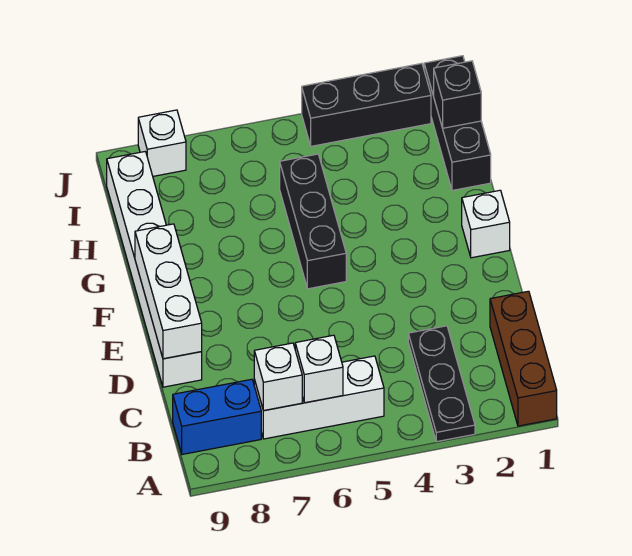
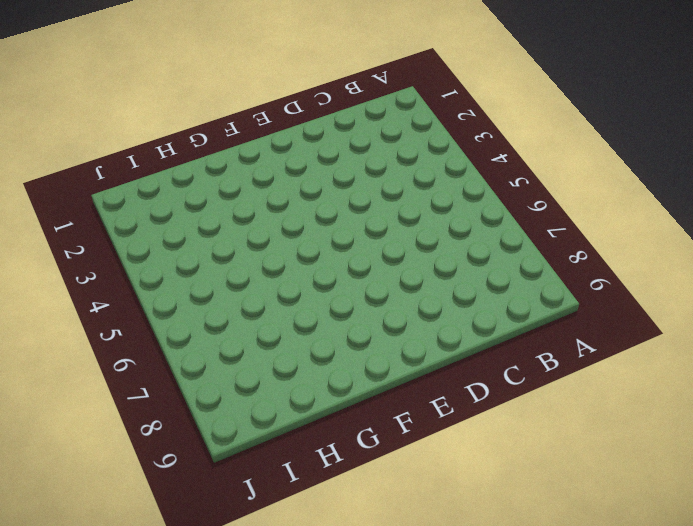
none -> brown 1x3 brick [490,291,557,426]
none -> black 1x3 plate [408,326,475,442]
none -> white 1x3 brick [254,356,384,439]

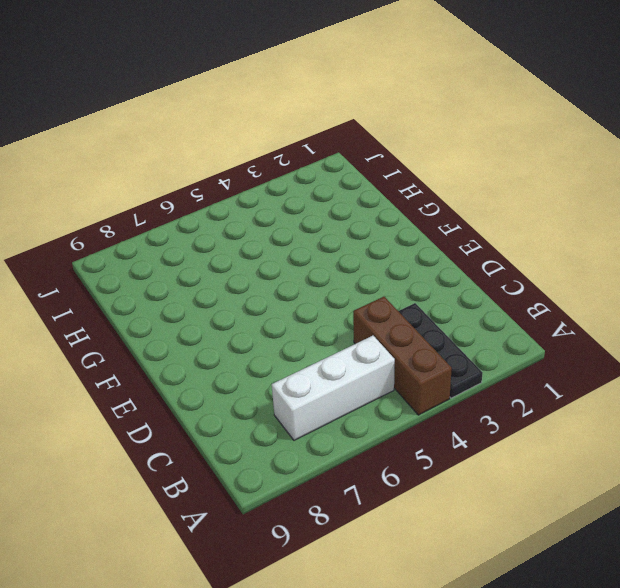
brown 1x3 brick [353,297,452,415] -> brown 1x3 brick moved to [490,291,557,426]
none -> blue 1x2 brick [173,379,261,454]
none -> white 1x6 brick [107,152,202,387]
none -> white 1x1 brick [462,190,510,258]

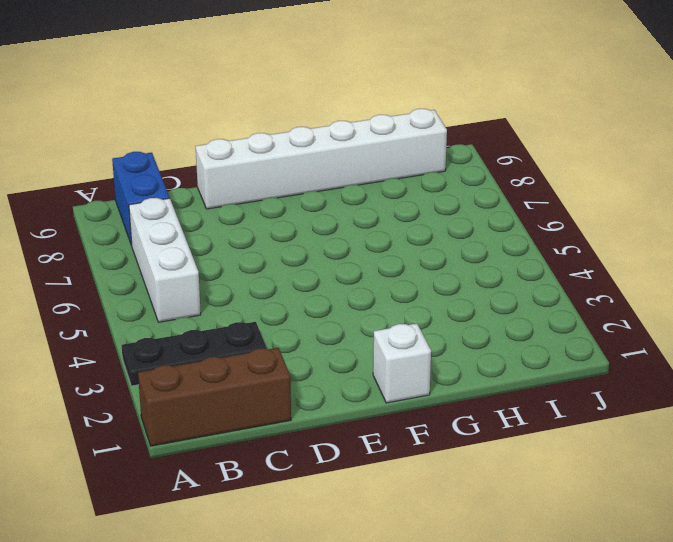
none -> black 1x3 brick [280,154,346,289]
none -> black 1x3 brick [424,56,491,190]
none -> black 1x3 brick [302,63,431,146]

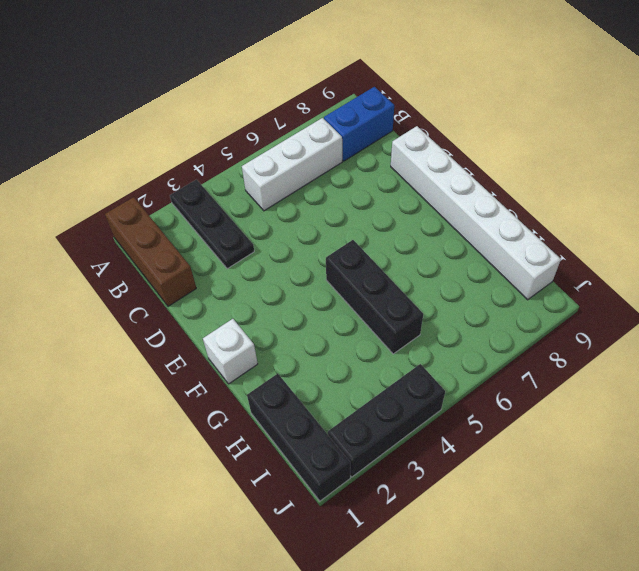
none -> white 1x1 brick [138,110,186,176]
none -> white 1x1 brick [295,335,343,403]
none -> white 1x1 brick [254,343,302,411]

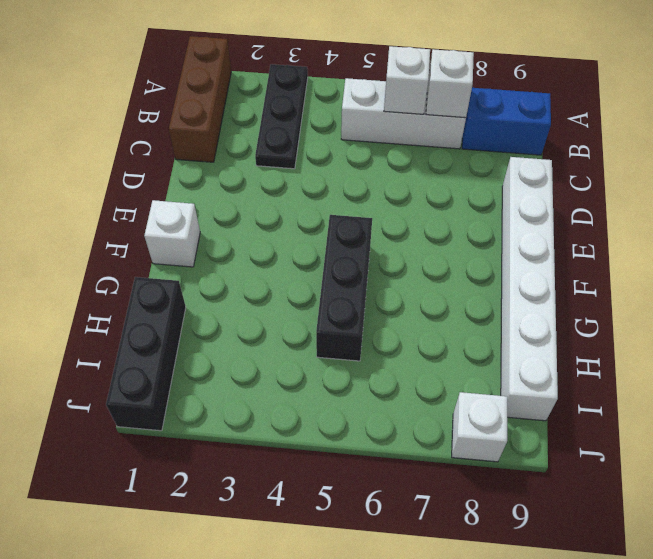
none -> black 1x3 brick [302,63,431,146]
none -> white 1x3 brick [135,224,202,359]
none -> black 1x1 brick [434,61,481,128]

